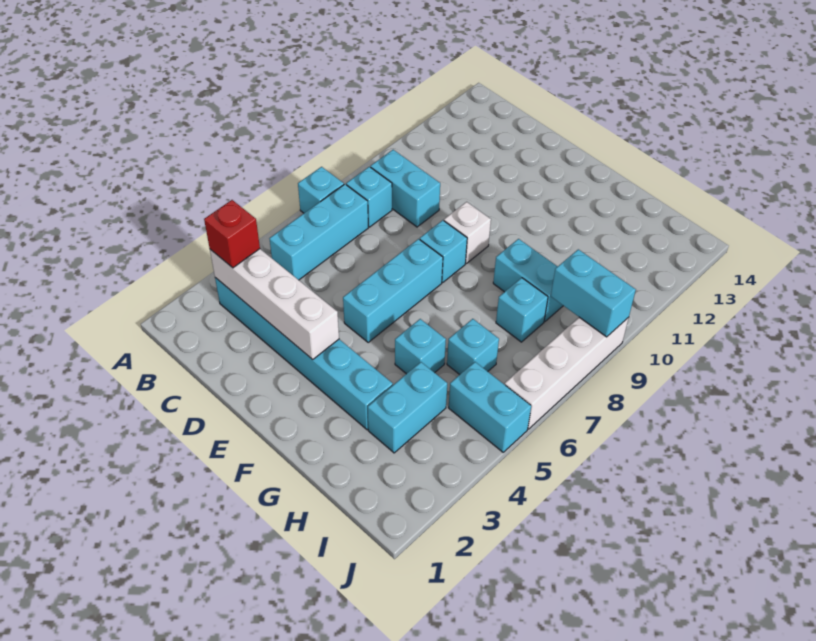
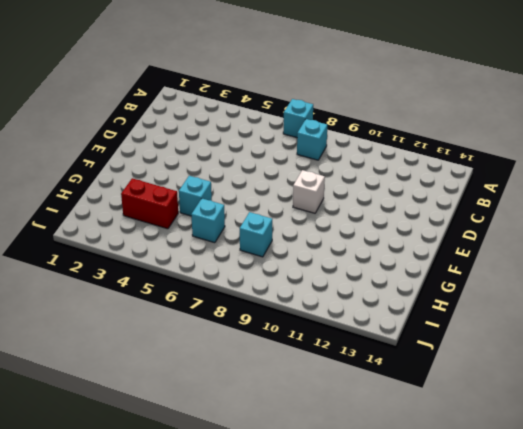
red 1x2 brick [121,178,178,229] -> cyan 1x2 brick [368,362,447,453]
none -> cyan 1x6 brick [215,278,393,430]
none -> cyan 1x3 brick [269,184,368,280]
none -> cyan 1x2 brick [370,150,440,227]

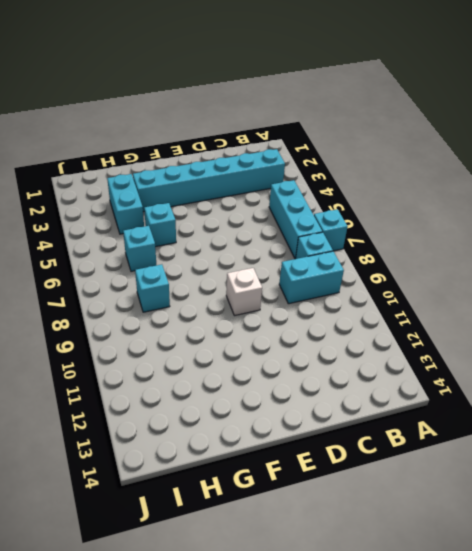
none -> cyan 1x3 brick [343,239,443,342]
none -> cyan 1x1 brick [420,220,467,283]
none -> cyan 1x2 brick [493,239,563,322]

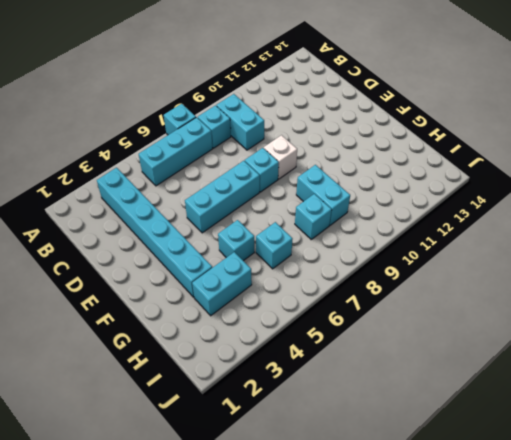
none -> cyan 1x2 brick [449,362,531,452]
none -> white 1x4 brick [505,317,629,429]
none -> white 1x4 brick [210,249,339,359]

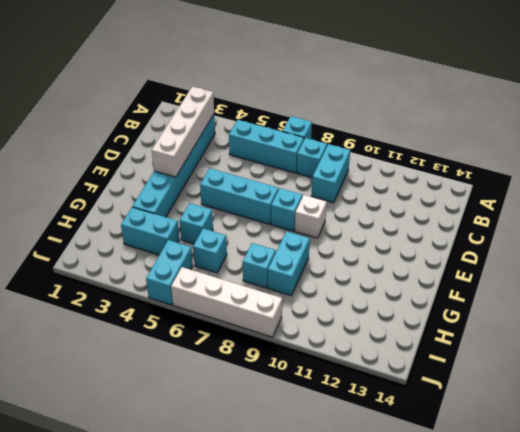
none -> cyan 1x2 brick [551,249,636,337]
none -> red 1x1 brick [204,200,260,268]

